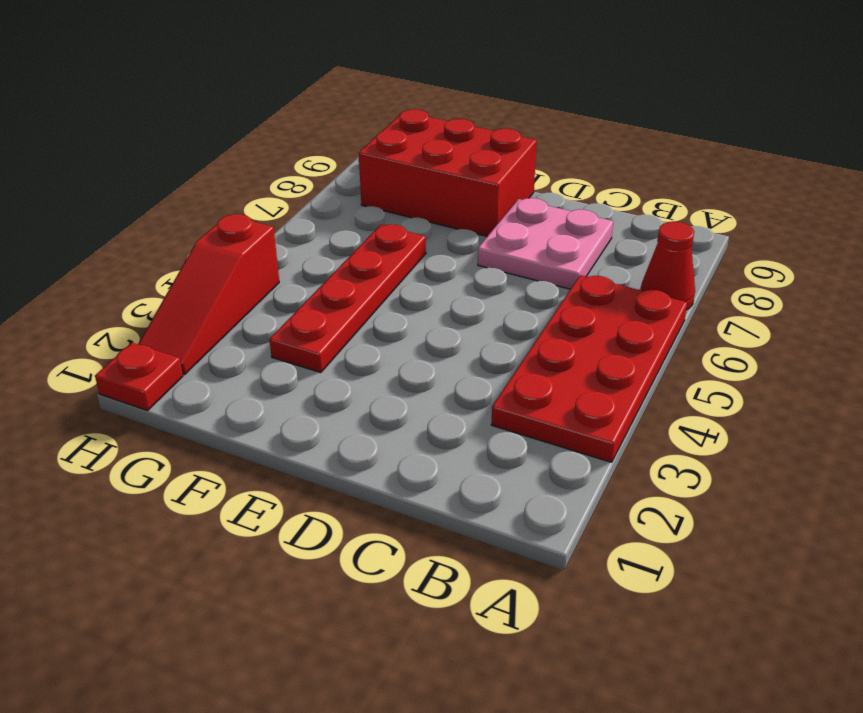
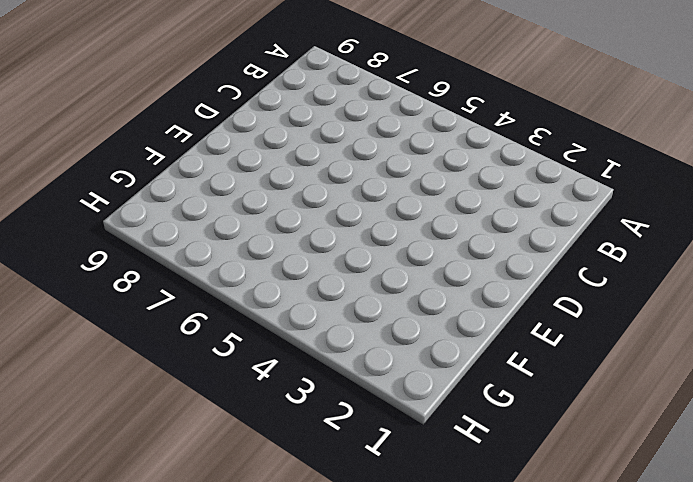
none -> red 2x4 plate [491,275,687,462]
none -> red 1x1 cone [640,222,695,310]

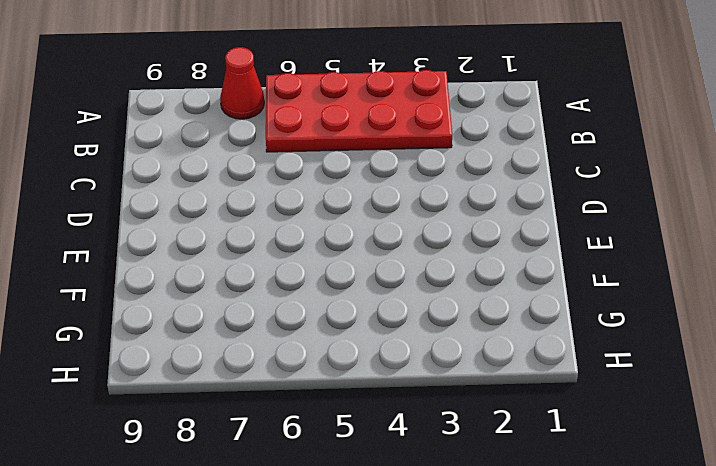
none -> pink 2x2 plate [478,198,613,289]
none -> red 2x3 brick [359,109,537,236]

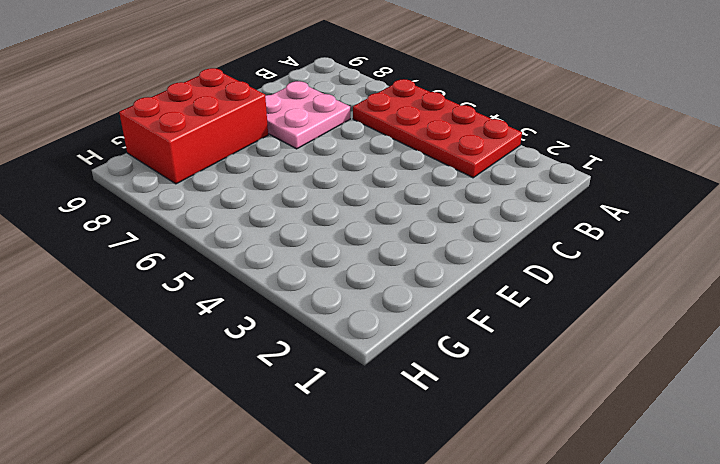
none -> red 1x1 cone [640,222,695,310]
none -> red 1x4 plate [269,224,426,373]

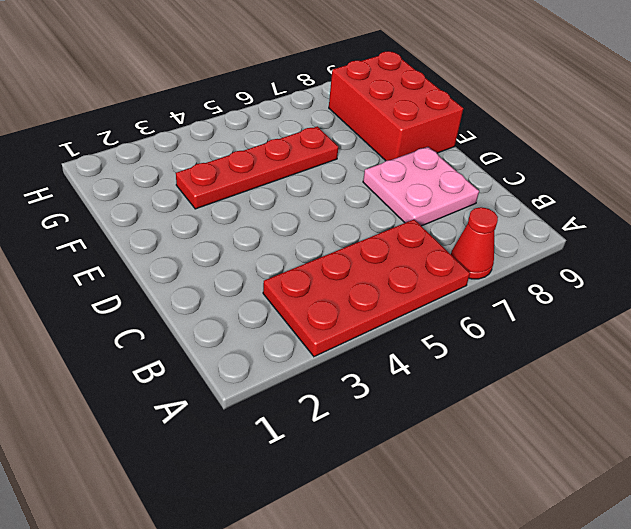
none -> red 1x1 plate [95,343,183,411]
none -> red 1x3 slope [138,214,279,374]

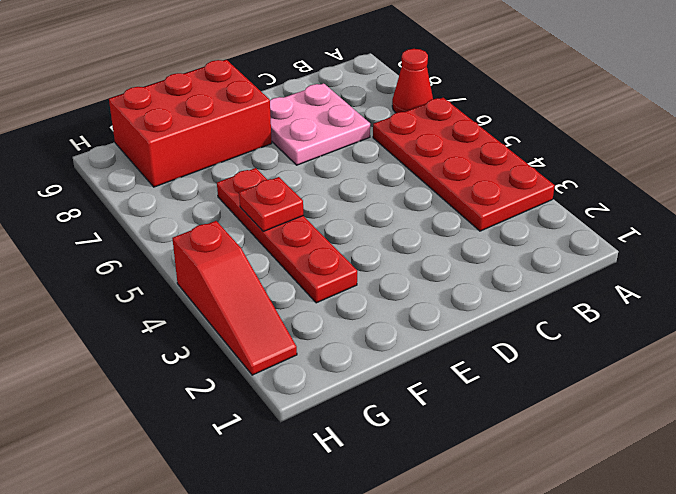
red 1x1 plate [239,177,303,231] -> red 1x1 plate moved to [95,343,183,411]

